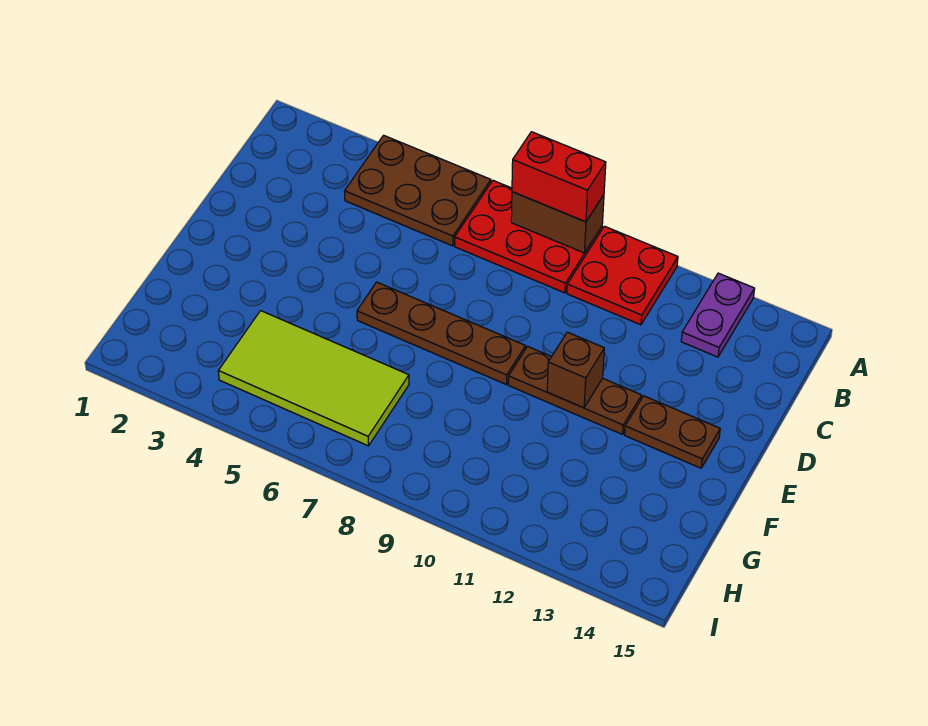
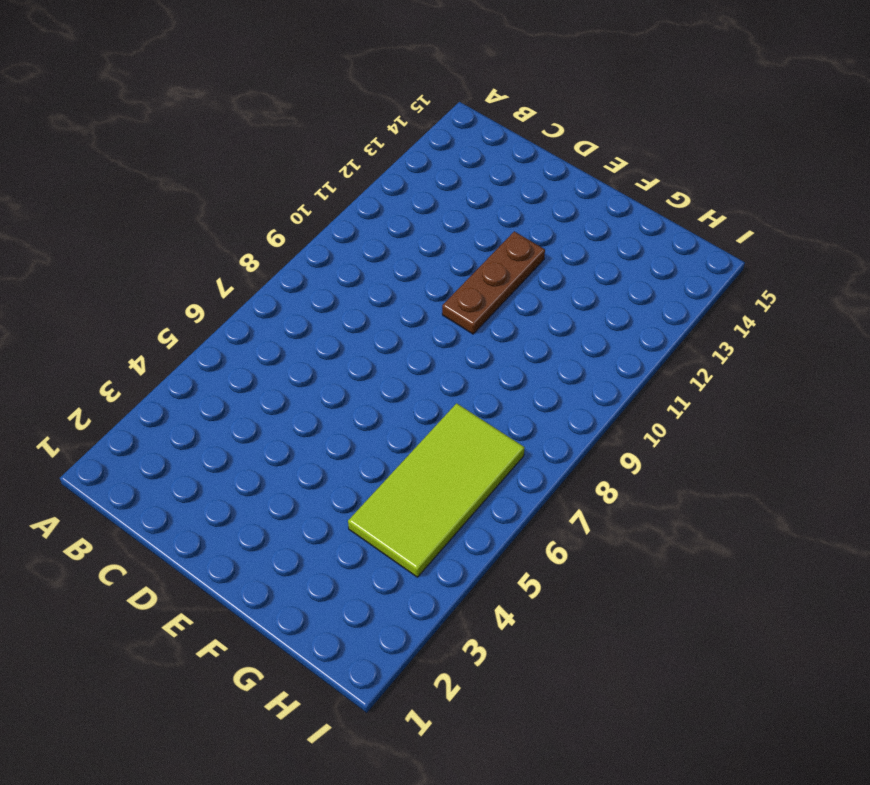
none -> brown 2x3 plate [344,135,491,246]
none -> red 2x3 plate [455,181,602,293]

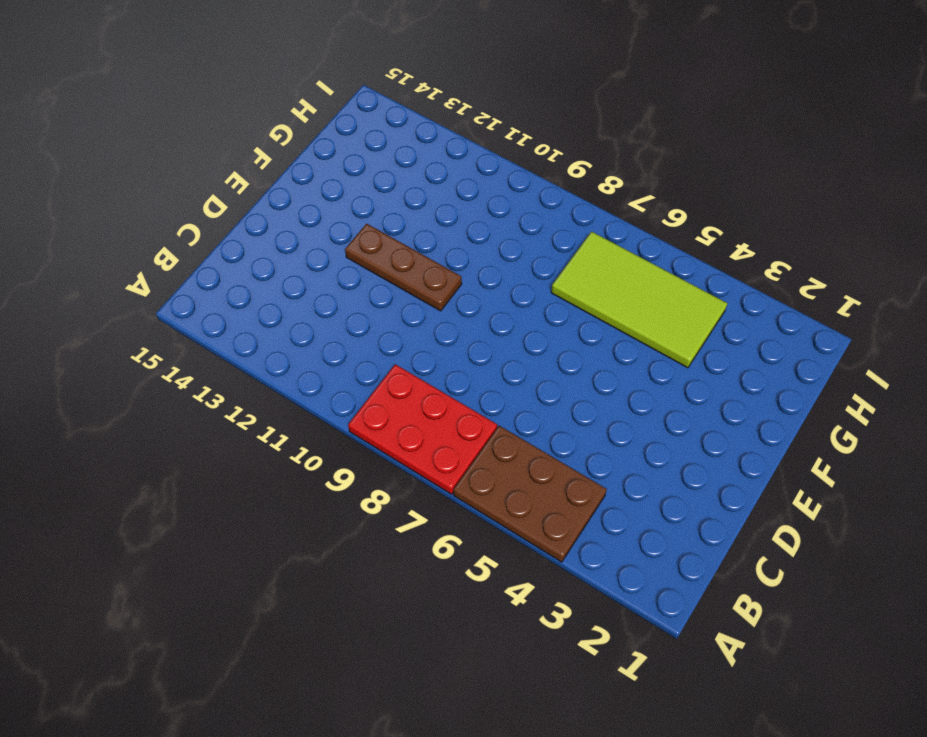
none -> red 2x2 plate [567,226,678,325]
none -> purple 1x2 plate [681,273,755,357]

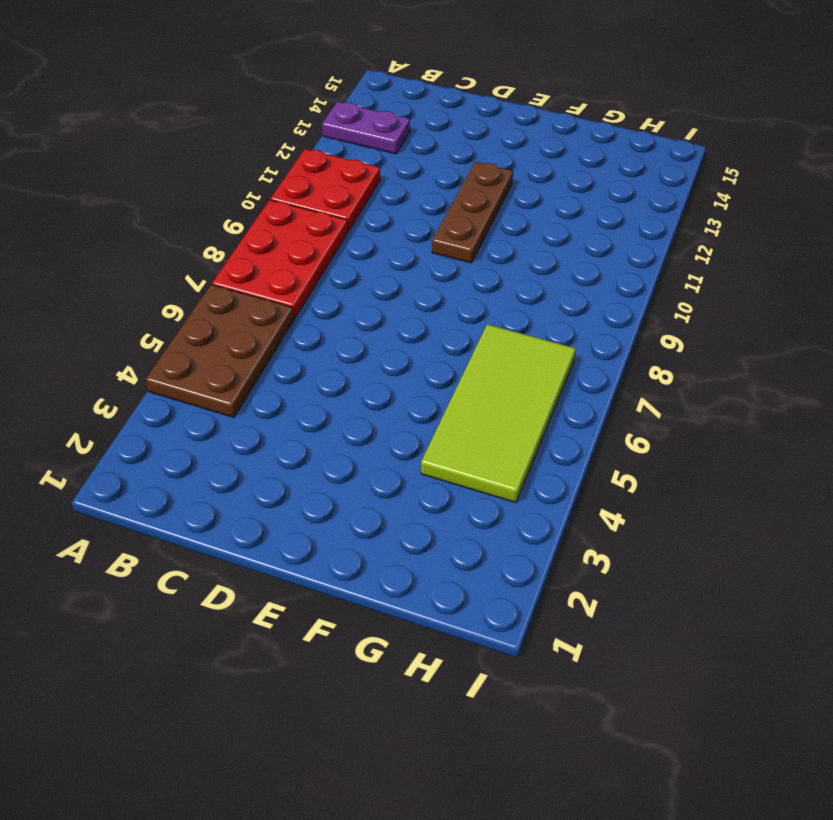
none -> brown 1x4 plate [357,282,526,385]
none -> brown 1x2 plate [625,396,720,468]

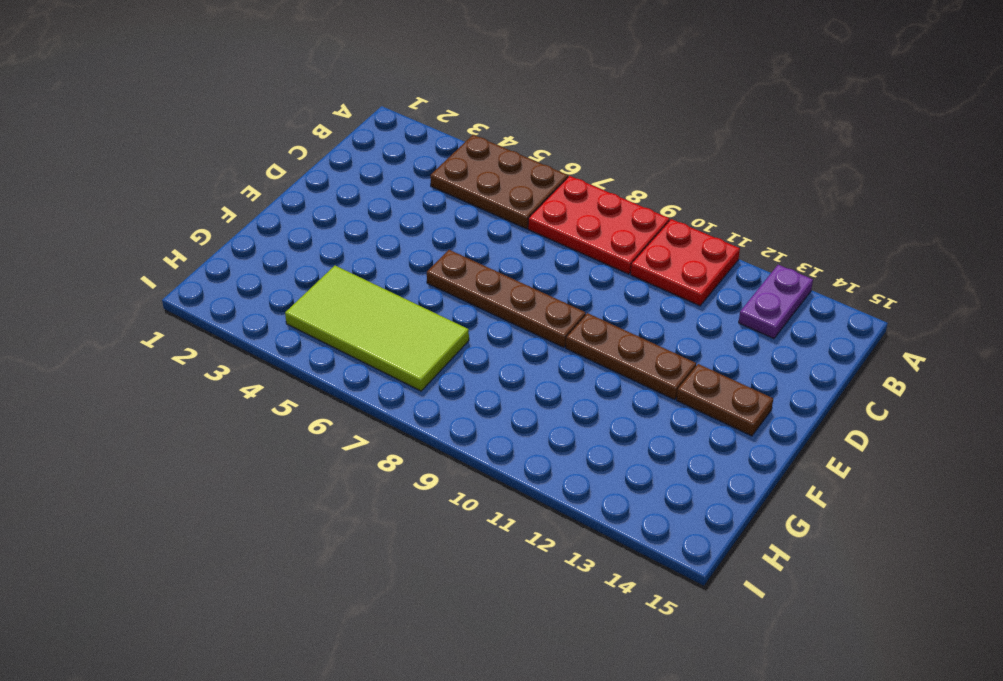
none -> brown 1x2 brick [511,192,604,253]
none -> brown 1x1 brick [547,332,604,408]

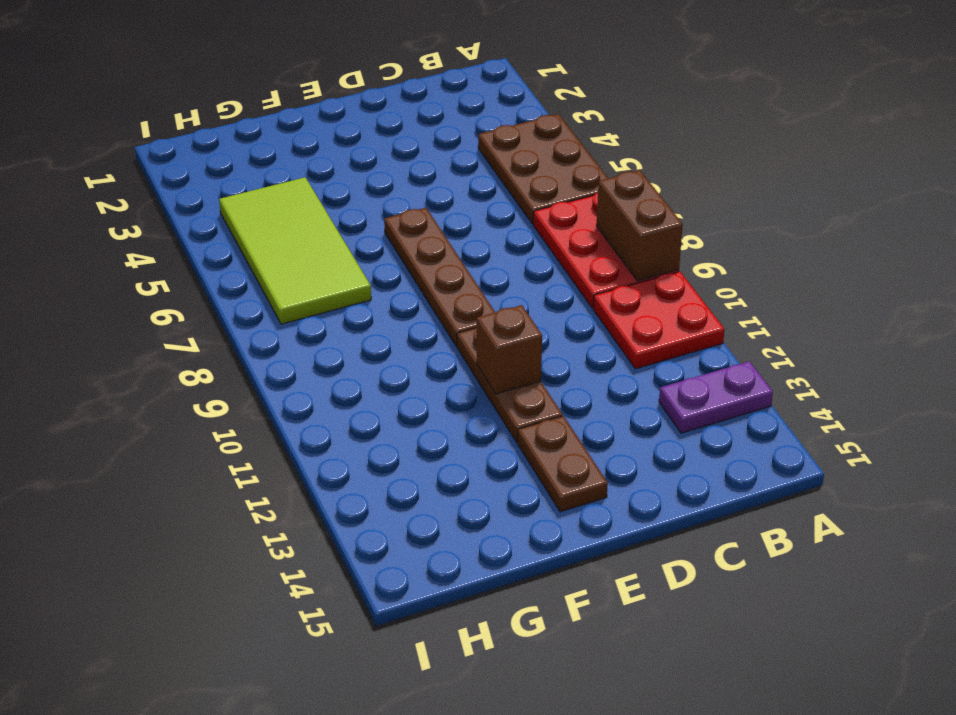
none -> red 1x2 brick [512,132,606,222]

